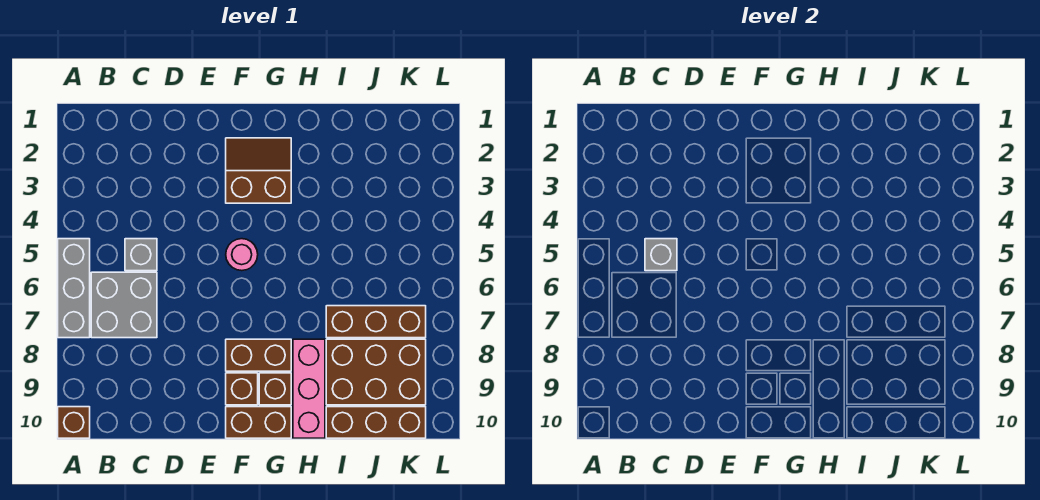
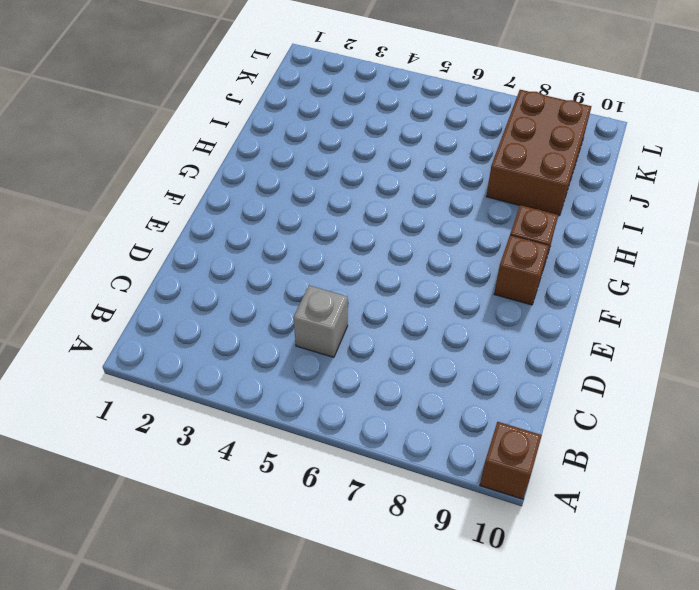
none -> grey 1x3 brick [58,239,90,338]
none -> grey 2x2 brick [91,272,157,338]
none -> brown 2x2 slope [226,138,291,203]

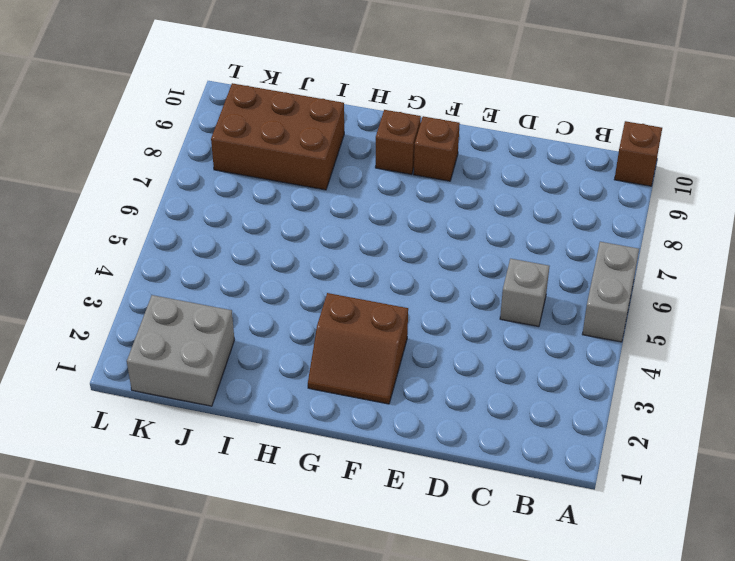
grey 1x2 brick [582,242,639,342] -> grey 1x3 brick [58,239,90,338]
grey 2x2 brick [127,295,234,406] -> grey 2x2 brick moved to [91,272,157,338]
none -> pink 1x1 round brick [226,239,258,271]
none -> brown 1x2 brick [226,339,291,371]
none -> brown 1x2 brick [226,407,291,438]

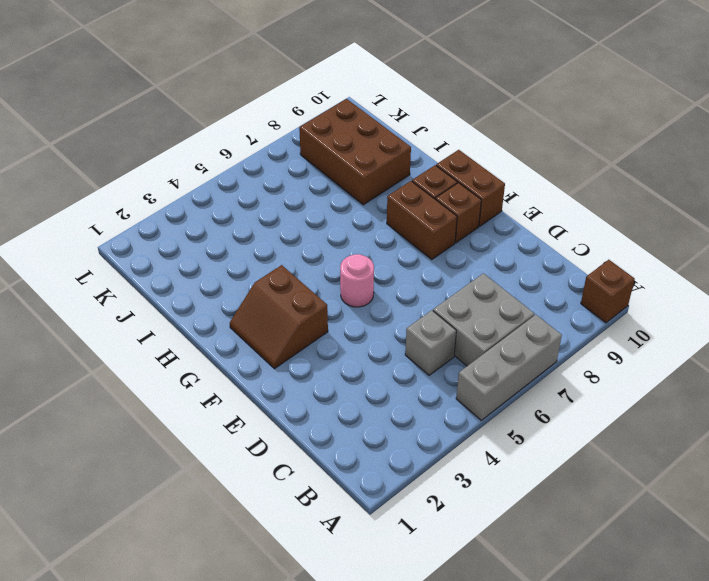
none -> pink 1x3 brick [293,339,325,438]
none -> brown 1x3 brick [326,306,426,338]
none -> brown 1x3 brick [326,407,426,438]

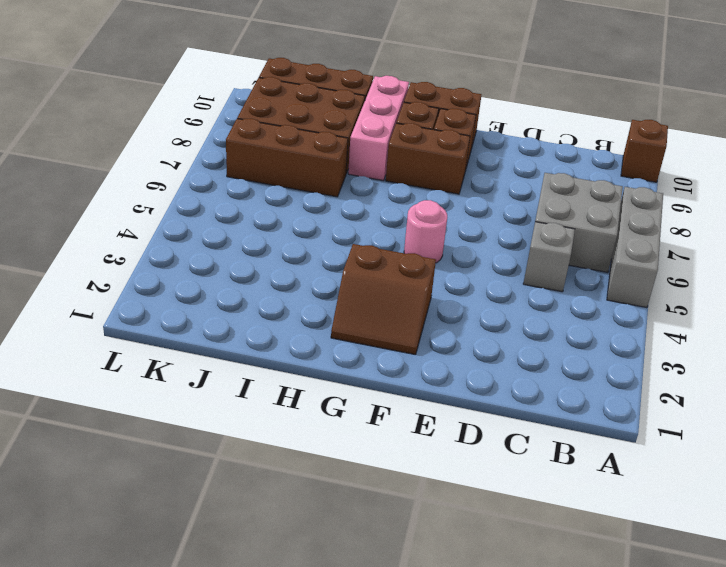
none -> grey 1x1 brick [645,239,677,271]

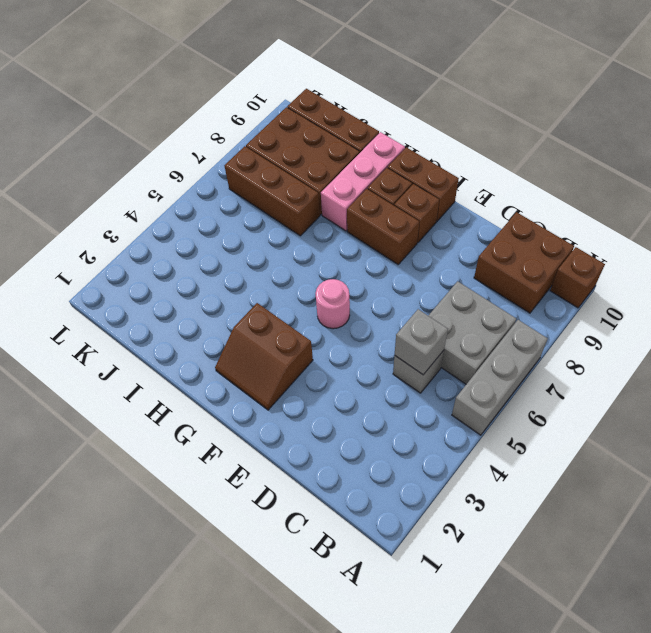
brown 2x2 brick [474,212,574,313] -> none

